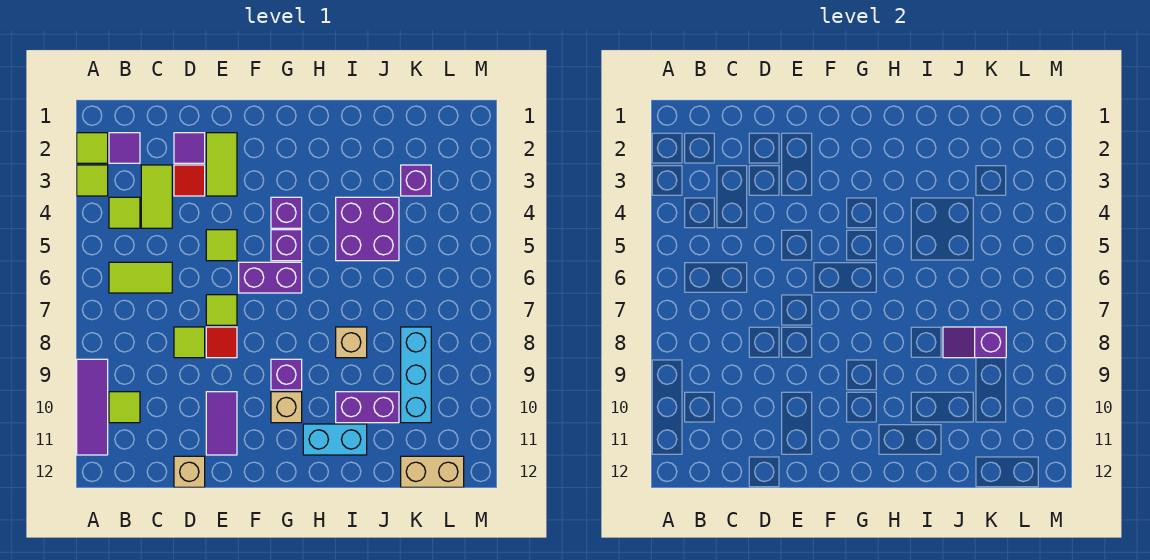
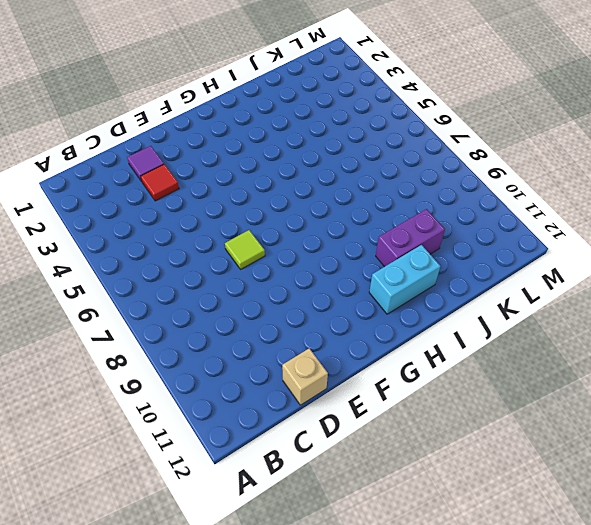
none -> lime 1x1 tile [77,133,108,163]
none -> lime 1x1 tile [77,165,108,196]
none -> purple 1x3 tile [77,359,108,455]
none -> purple 1x1 tile [109,133,140,163]

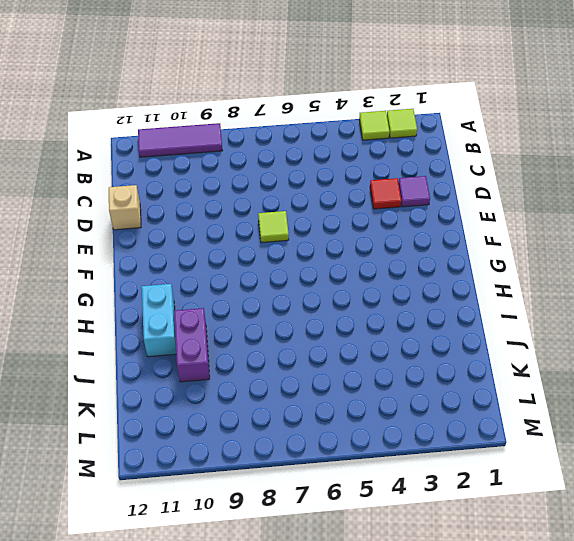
none -> purple 1x1 tile [109,133,140,163]
none -> lime 1x1 tile [109,197,140,228]
none -> lime 1x2 tile [109,262,172,293]
none -> lime 1x1 tile [109,392,140,423]

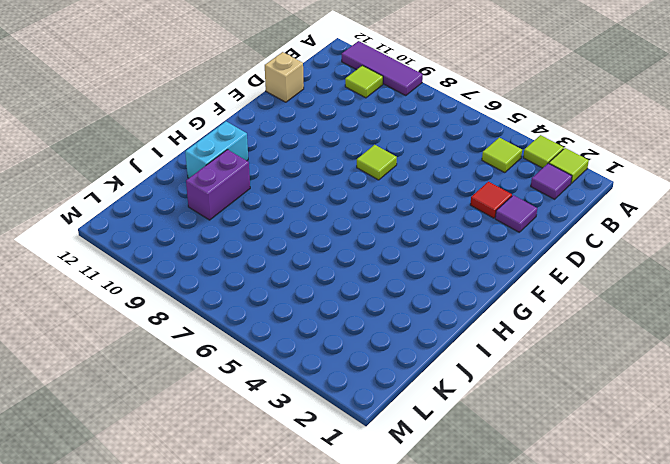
none -> lime 1x2 tile [109,262,172,293]
none -> lime 1x2 tile [141,165,172,228]
none -> lime 1x1 tile [174,327,205,358]
none -> lime 1x2 tile [206,133,237,196]

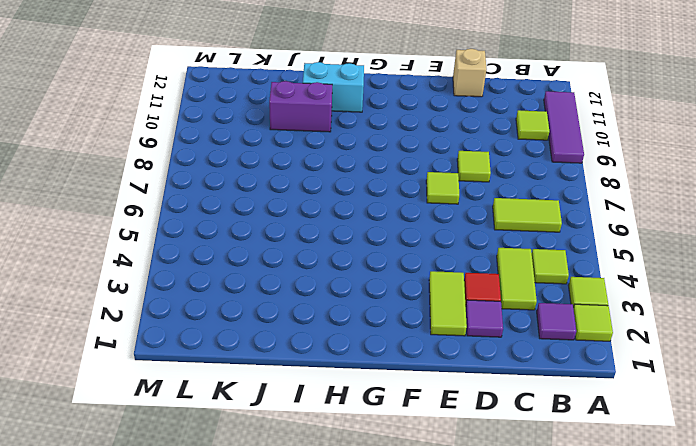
none -> lime 1x1 tile [206,230,237,261]
none -> red 1x1 tile [206,327,237,358]
none -> purple 1x2 tile [206,392,237,455]
none -> purple 1x2 brick [239,262,302,293]

